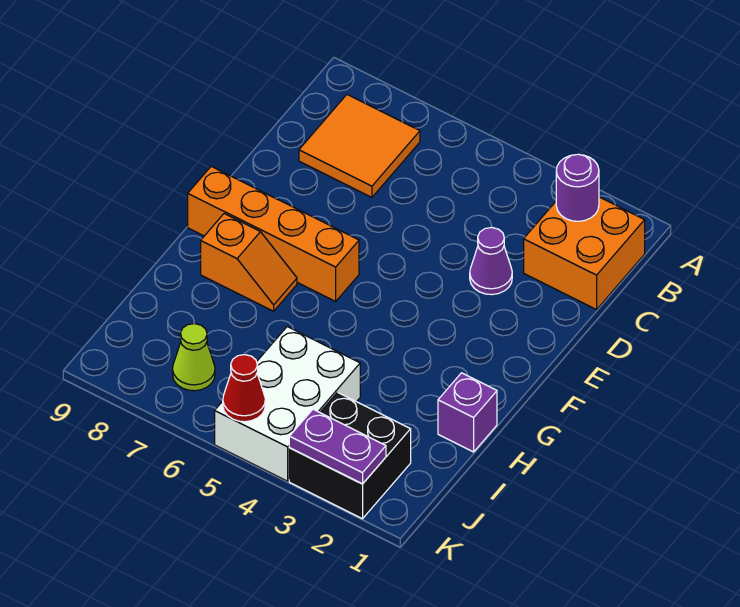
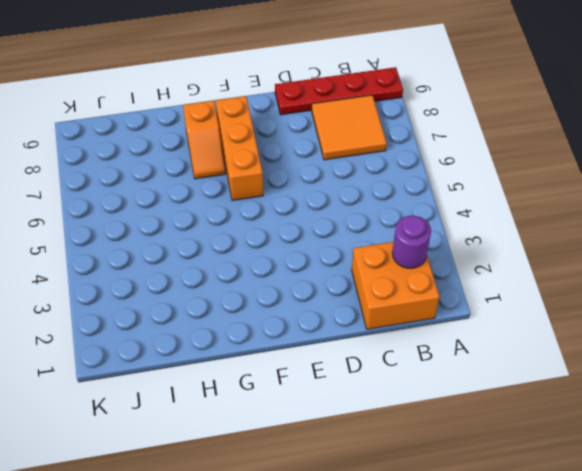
red 1x4 plate [275,67,403,115] -> none
orange 1x3 brick [216,96,263,201] -> orange 1x4 brick [188,166,359,301]
none -> purple 1x1 cone [470,228,512,295]
none -> purple 1x1 brick [438,373,497,452]
none -> white 2x3 brick [215,327,360,481]

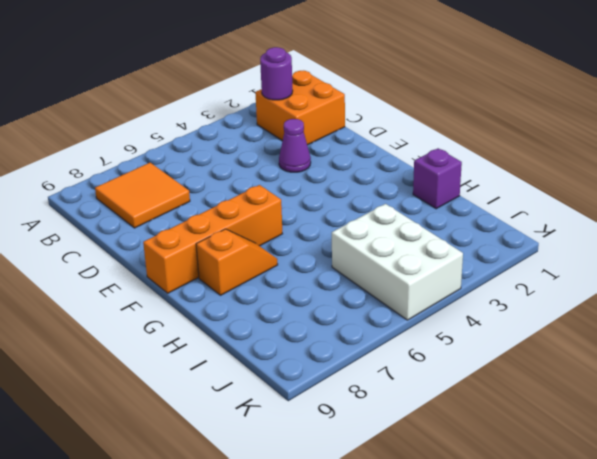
none -> black 2x2 brick [289,392,411,519]
none -> lime 1x1 cone [173,324,215,391]
none -> purple 1x2 plate [289,409,386,484]

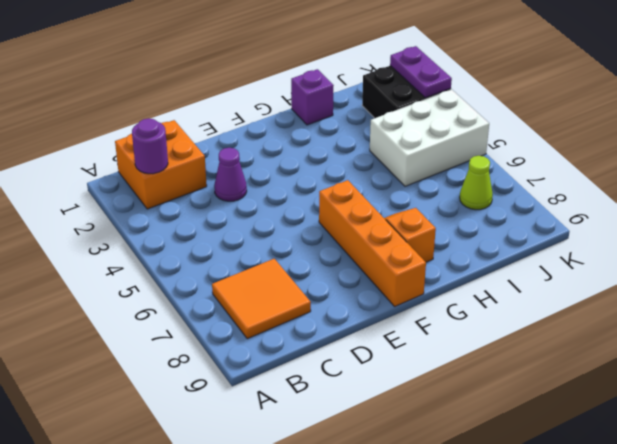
none -> red 1x1 cone [223,355,265,422]

